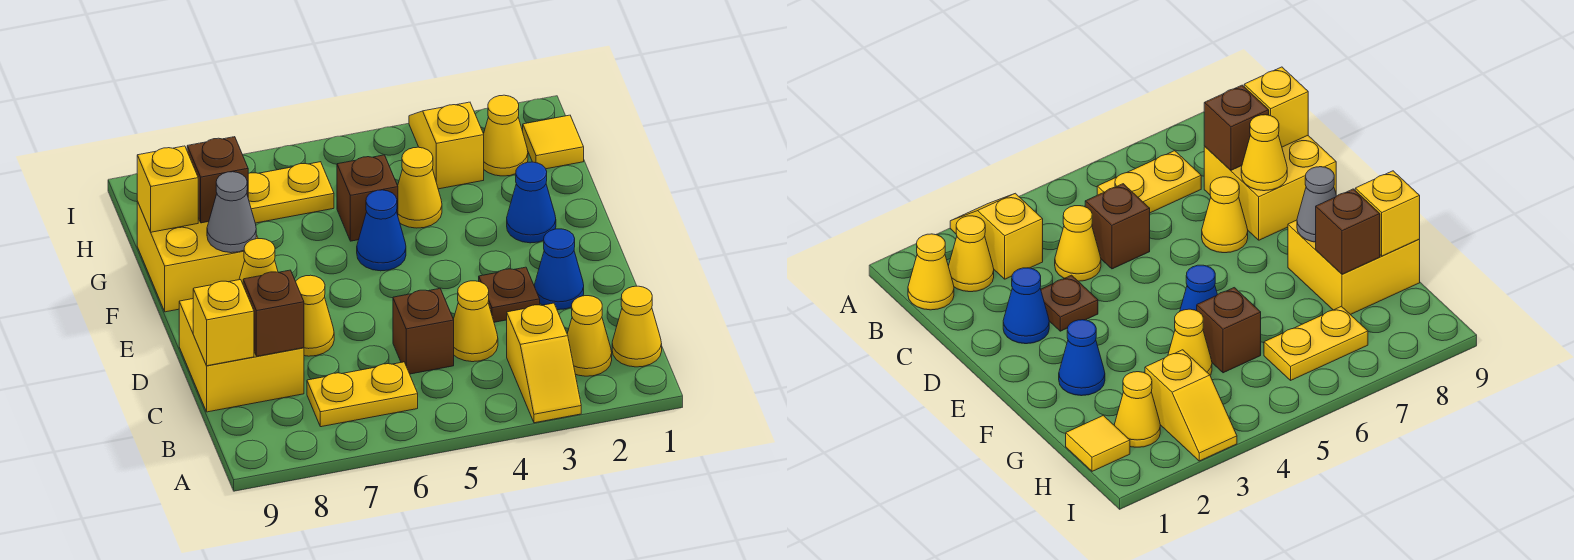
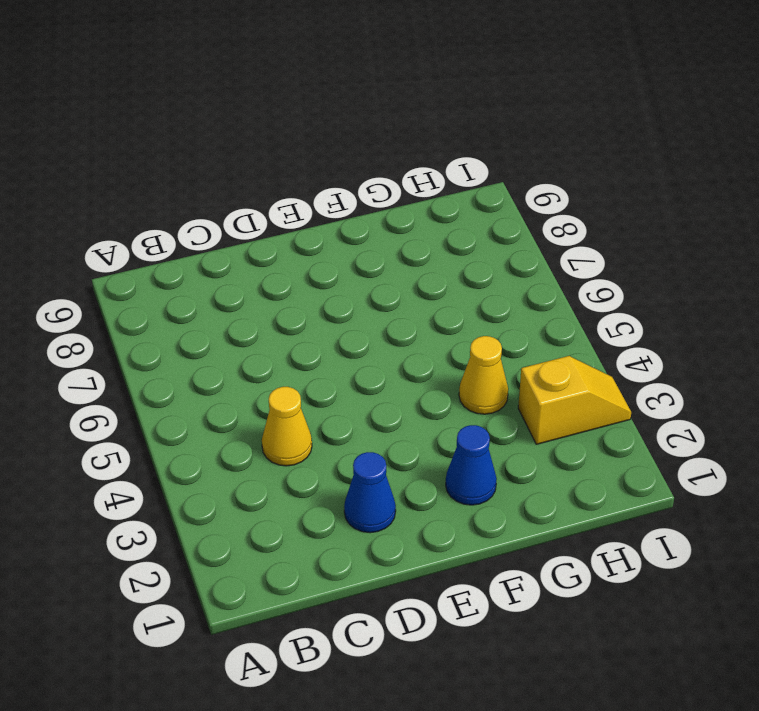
none -> yellow 1x2 slope [507,303,581,423]
none -> yellow 1x1 cone [612,286,662,367]
none -> yellow 1x1 cone [567,296,612,376]

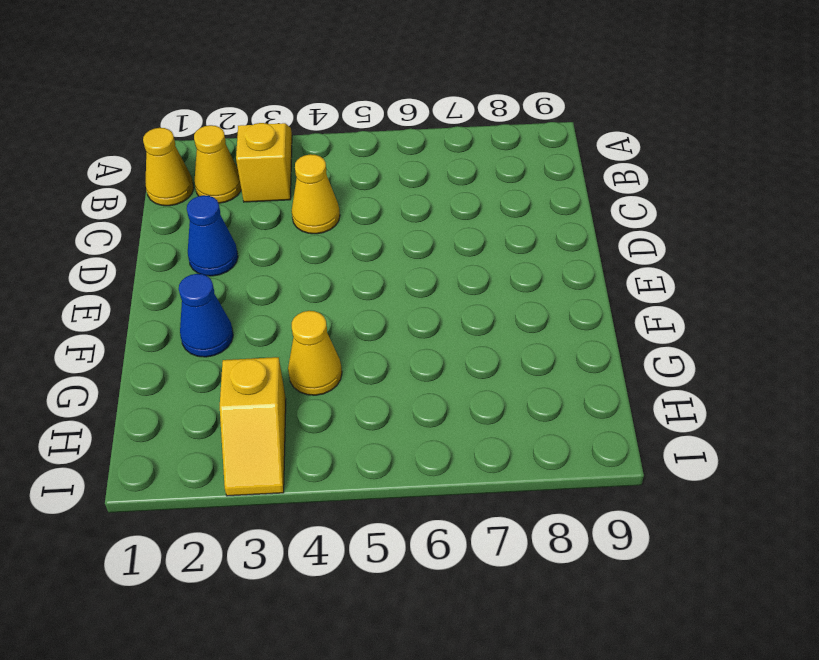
none -> yellow 1x2 plate [307,362,418,427]
none -> brown 1x1 brick [393,289,454,374]
none -> yellow 2x2 brick [179,299,304,412]

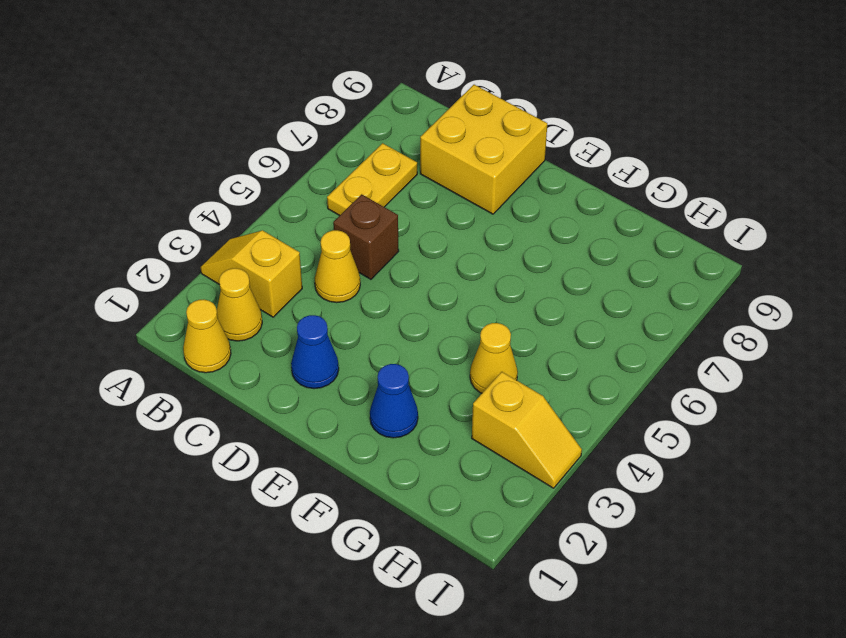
none -> brown 1x1 plate [479,267,540,322]
none -> yellow 1x1 cone [296,275,334,356]
none -> blue 1x1 cone [357,190,406,271]

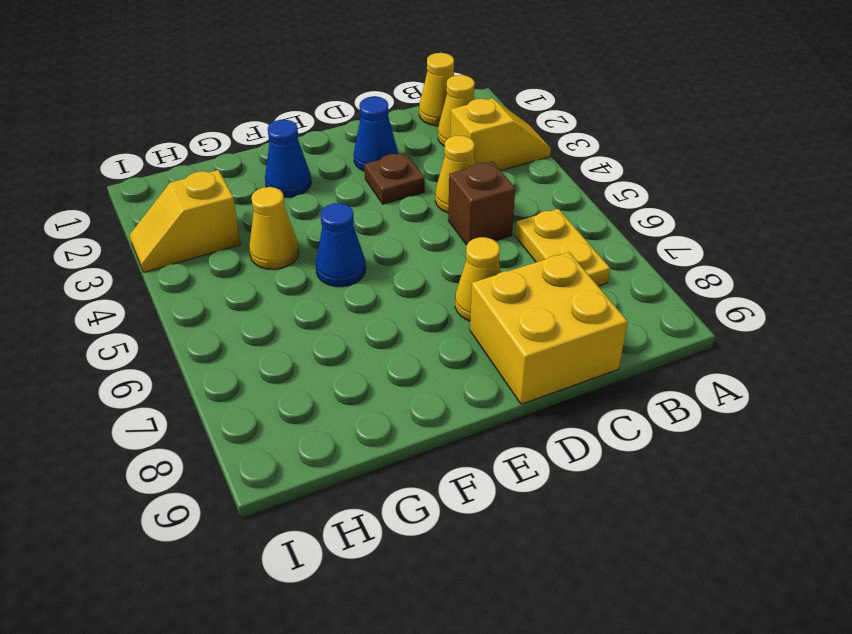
none -> yellow 2x2 brick [137,201,258,312]
none -> brown 1x1 brick [337,155,398,241]
none -> yellow 1x1 tile [523,115,584,169]

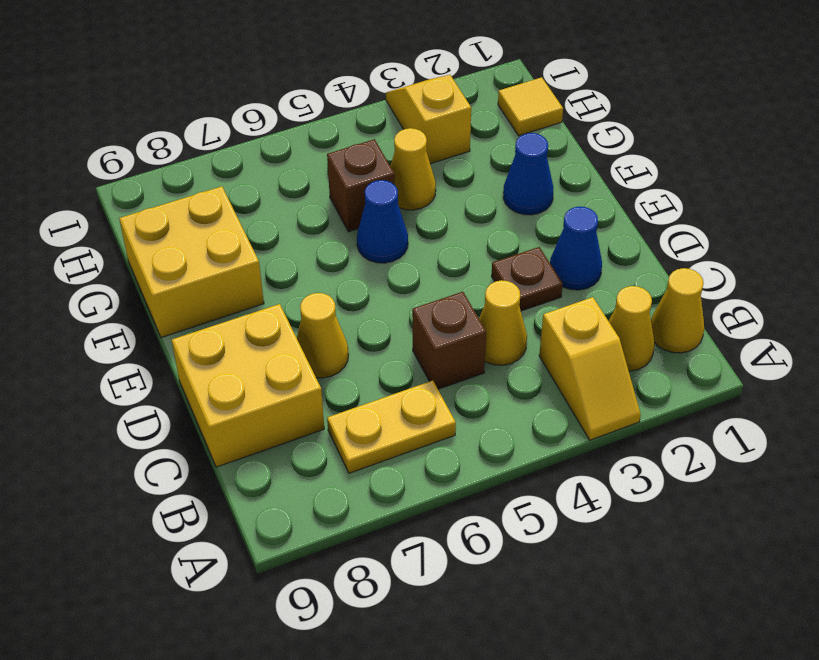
none -> yellow 1x1 cone [484,95,528,176]
none -> yellow 1x2 plate [248,162,334,223]
none -> brown 1x1 brick [243,270,304,356]

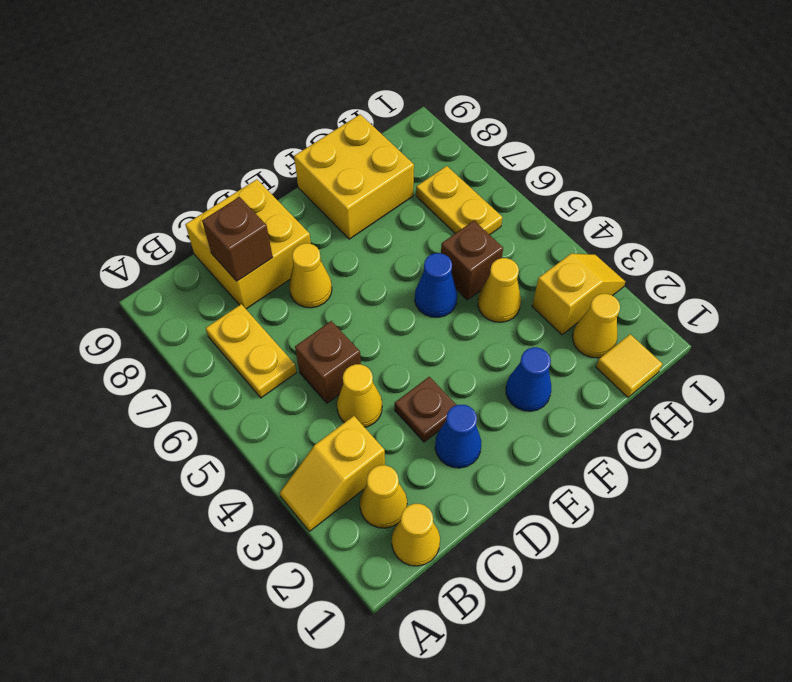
none -> yellow 1x1 brick [193,280,254,366]
none -> yellow 1x1 cone [239,239,278,284]
none -> grey 1x1 cone [207,172,256,253]

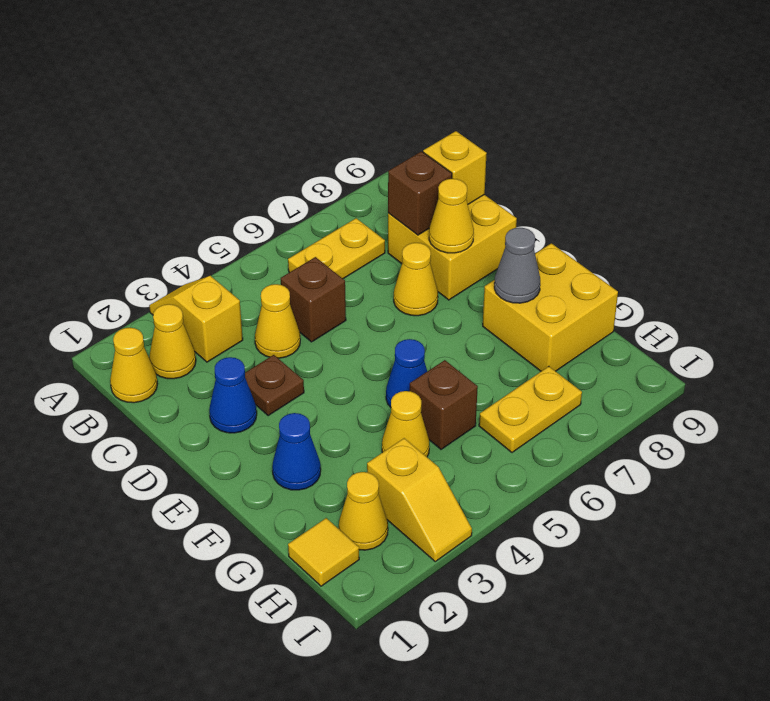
none -> brown 1x1 brick [187,137,248,223]
none -> yellow 1x1 brick [137,146,198,232]

